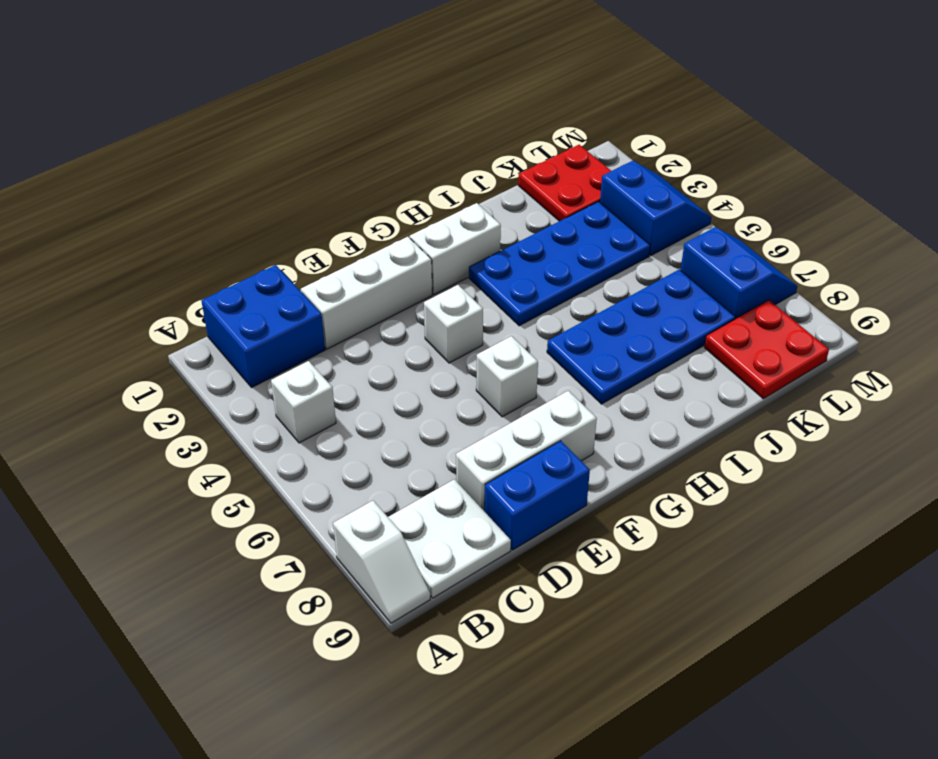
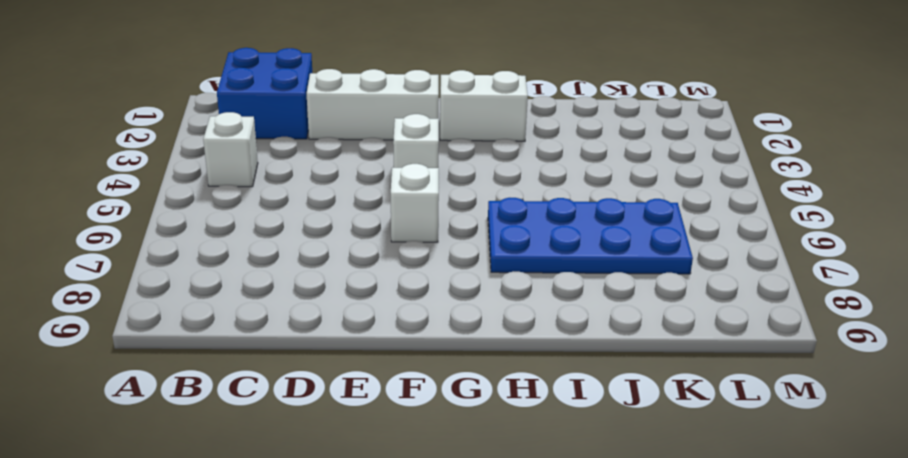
none -> white 1x2 slope [333,501,430,623]
none -> white 2x2 plate [388,479,511,598]
none -> white 1x3 brick [456,391,597,512]

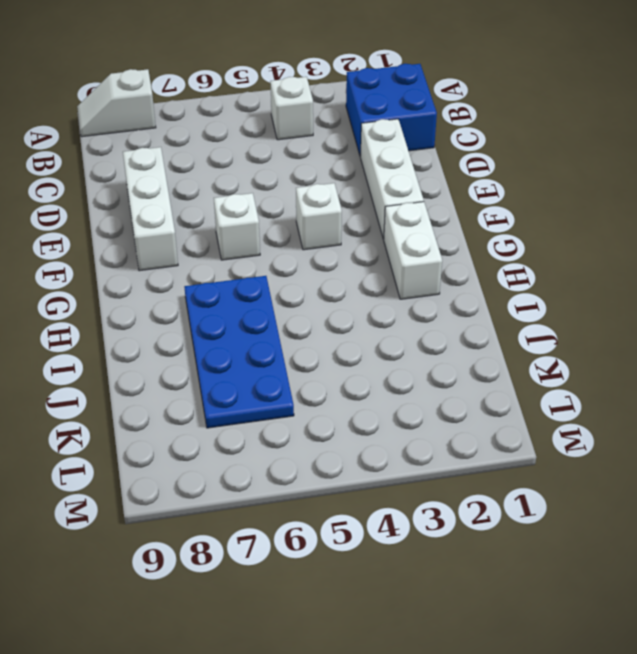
none -> white 2x2 plate [388,479,511,598]
none -> blue 1x2 brick [485,441,590,550]
none -> blue 2x4 plate [469,202,650,326]

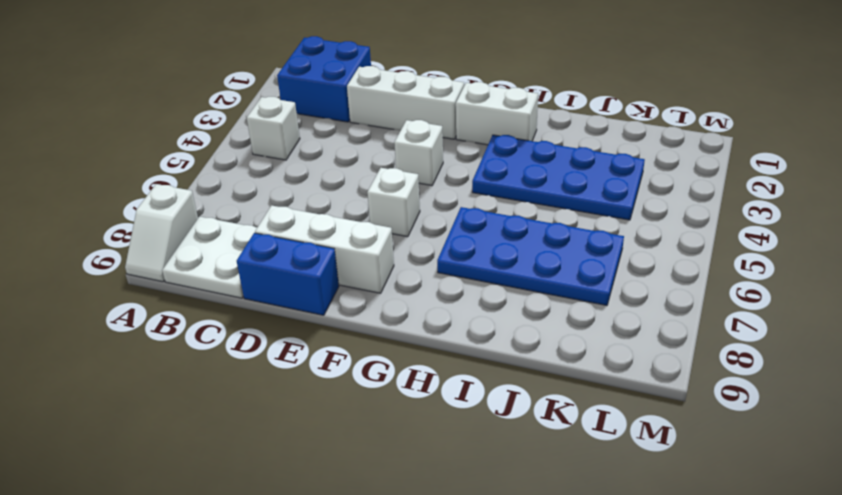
none -> red 2x2 plate [518,145,611,221]
none -> red 2x2 plate [704,300,829,399]
none -> blue 2x2 slope [600,161,712,256]

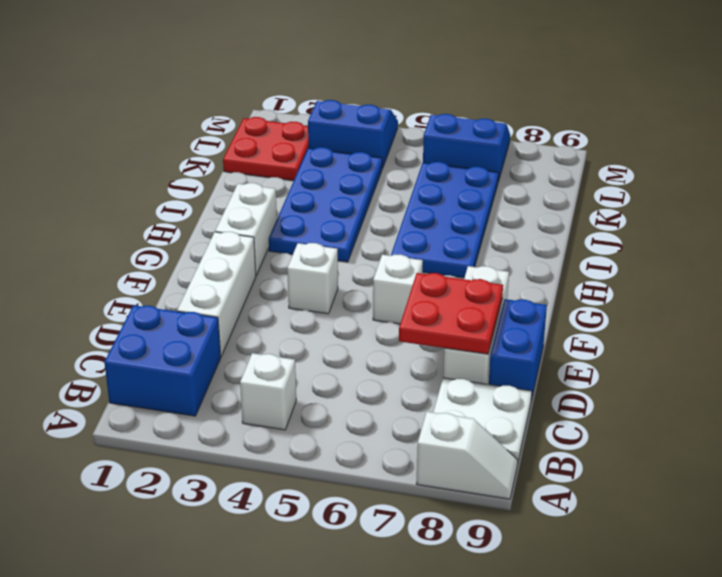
red 2x2 plate [399,273,503,354] -> red 2x2 plate moved to [704,300,829,399]

